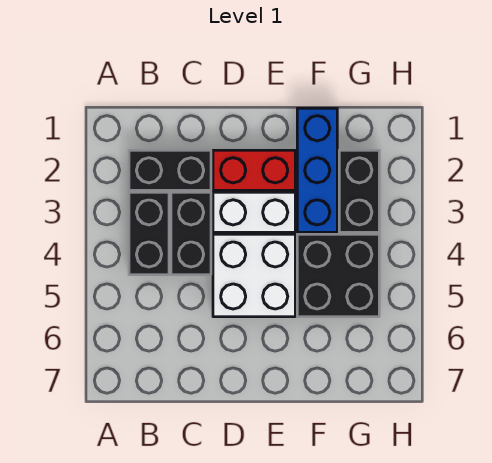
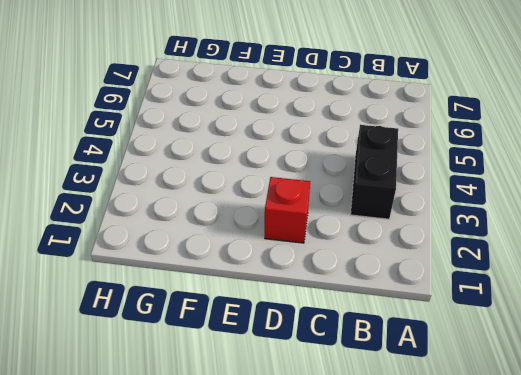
red 1x1 brick [265,177,310,243] -> red 1x2 brick [213,150,295,190]
none -> black 1x2 brick [129,150,211,190]
none -> black 1x2 brick [171,192,211,275]

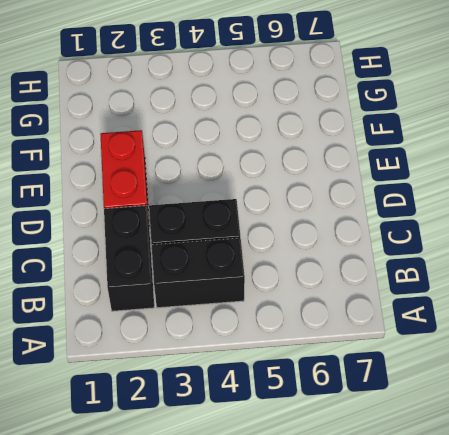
none -> white 1x2 brick [213,192,295,232]
none -> white 2x2 brick [213,234,295,317]

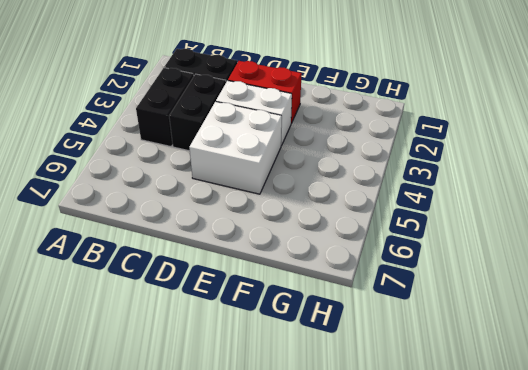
none -> blue 1x3 brick [297,108,337,232]
none -> black 2x2 brick [297,234,379,317]

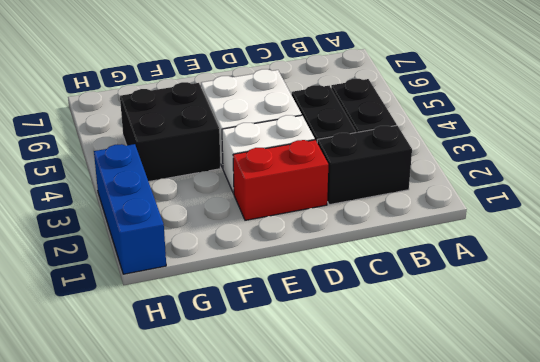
blue 1x3 brick [94,144,166,274] -> blue 1x3 brick moved to [297,108,337,232]
none -> black 1x2 brick [339,150,379,232]

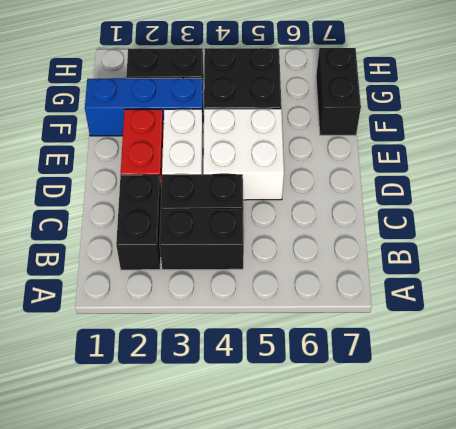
black 1x2 brick [316,48,361,135] -> none

